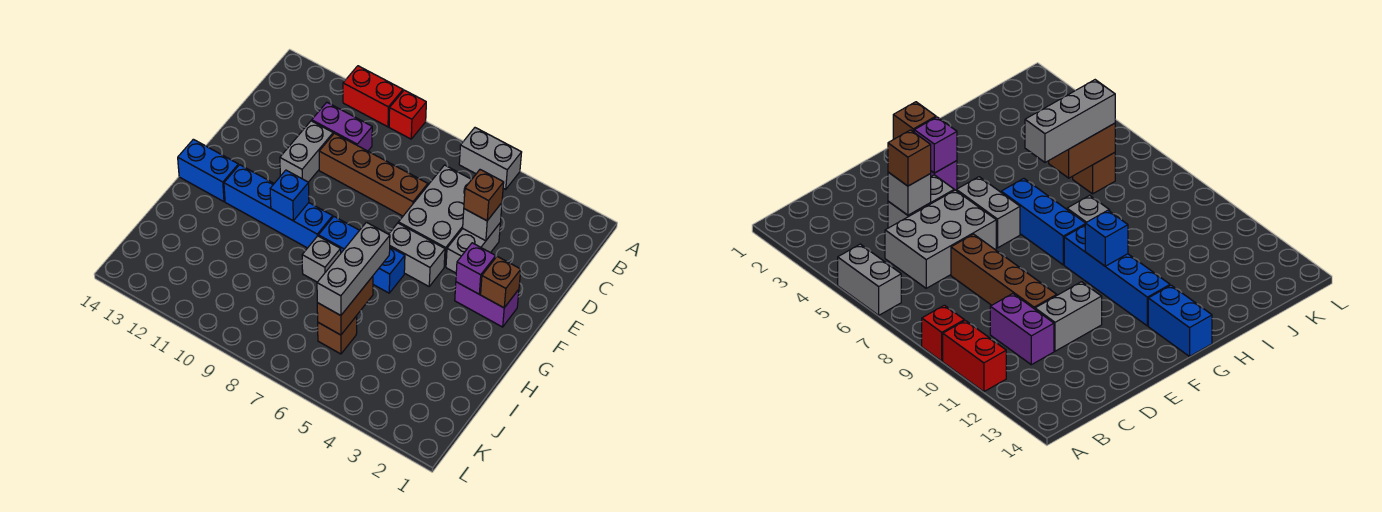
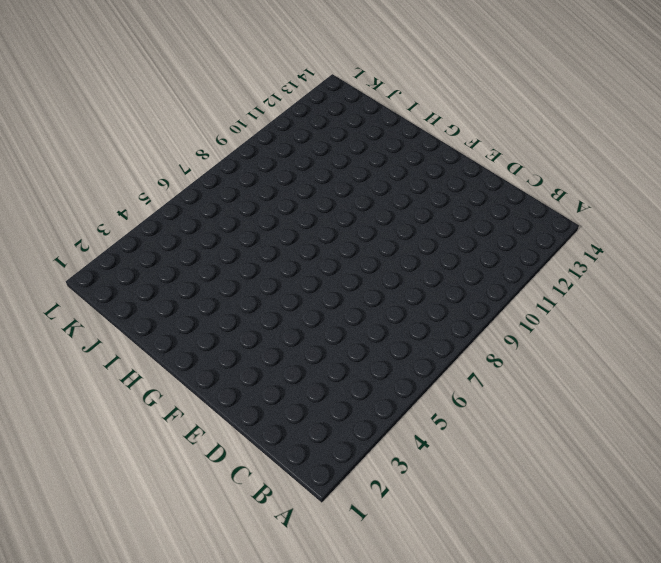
none -> grey 1x2 brick [459,128,522,189]
none -> red 1x1 brick [389,90,426,139]
none -> red 1x2 brick [343,66,403,127]

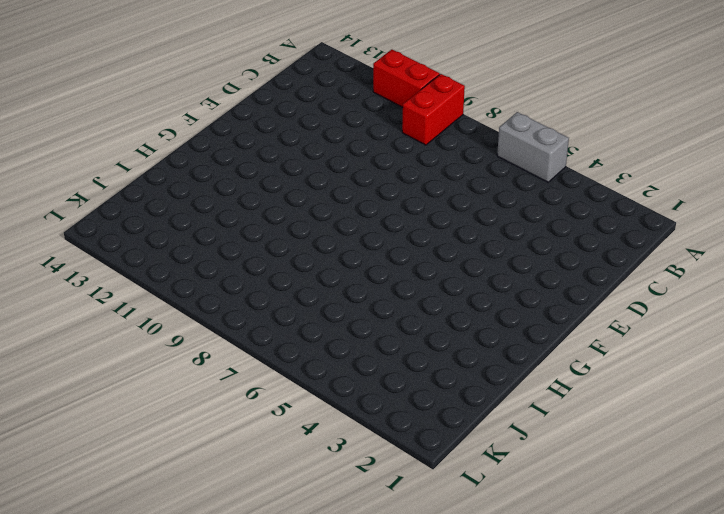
red 1x2 brick [402,74,465,145] -> red 1x1 brick [389,90,426,139]
none -> grey 2x3 brick [398,165,472,267]
none -> purple 1x2 brick [312,102,372,151]
none -> grey 1x2 brick [446,224,500,273]

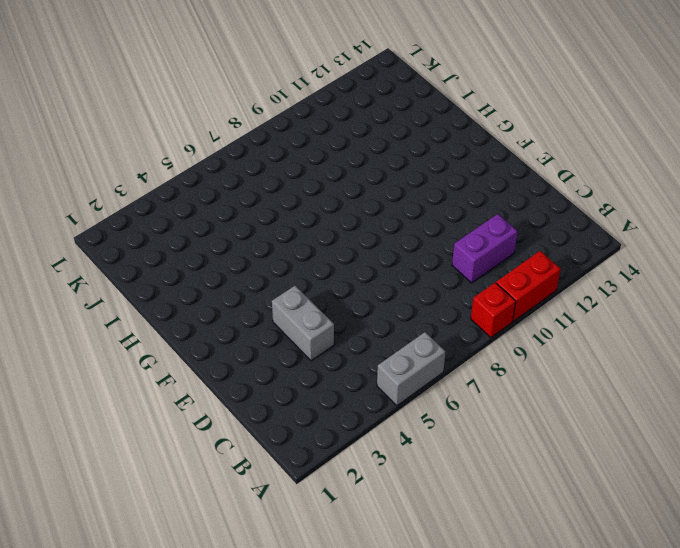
none -> grey 2x3 brick [398,165,472,267]
none -> brown 1x4 brick [319,133,428,216]
none -> grey 1x2 brick [280,121,333,182]

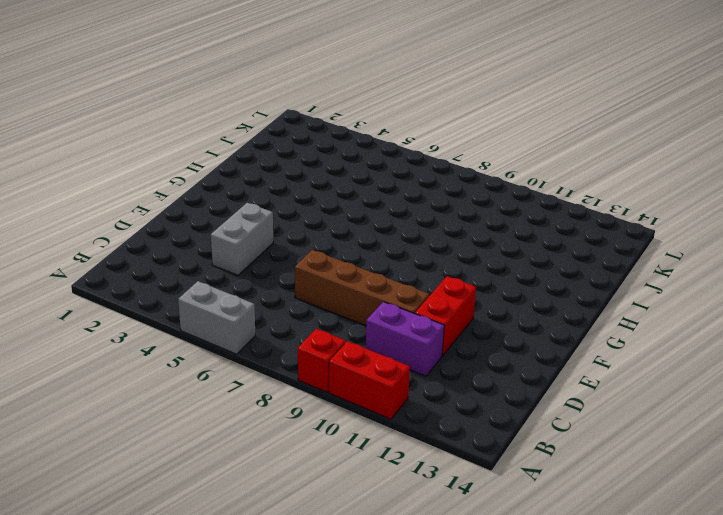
red 1x2 brick [415,276,476,356] -> grey 1x2 brick [280,121,333,182]
none -> grey 2x3 brick [398,165,472,267]
none -> purple 1x2 brick [455,282,519,327]
none -> grey 1x2 brick [389,223,445,286]

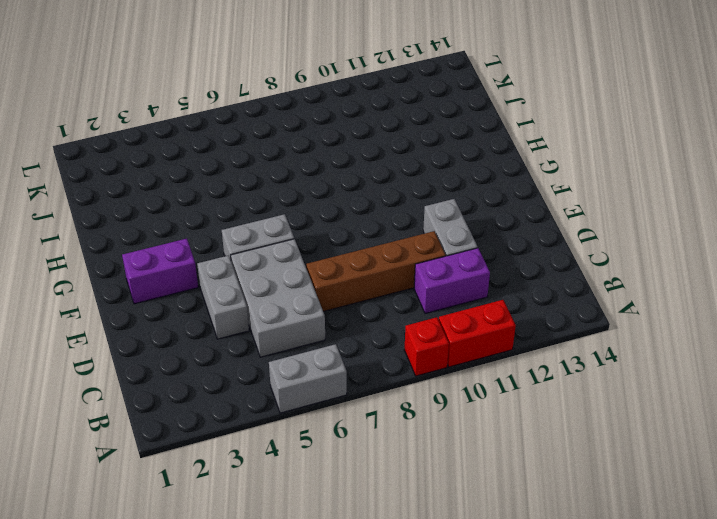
none -> blue 1x3 brick [318,217,405,293]
none -> blue 1x4 brick [224,165,333,248]
none -> blue 1x2 brick [178,139,239,202]

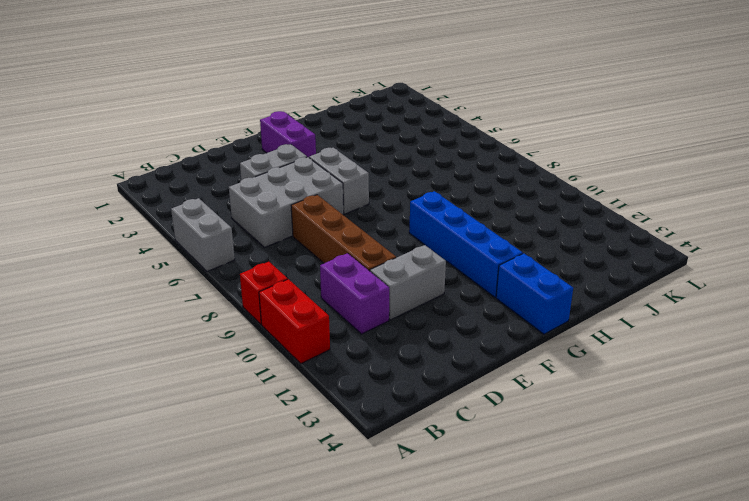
none -> blue 1x3 brick [318,217,405,293]
none -> grey 1x1 brick [302,236,341,282]
none -> brown 1x1 brick [318,316,357,354]

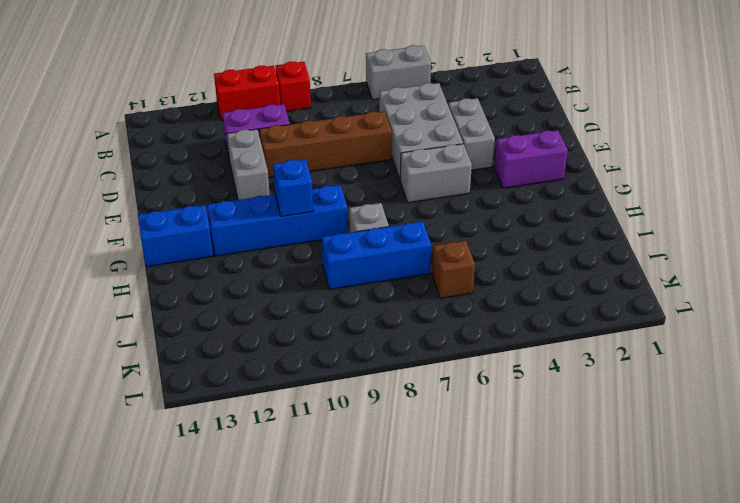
blue 1x3 brick [322,222,431,290] -> blue 1x3 brick moved to [318,217,405,293]
none -> grey 1x1 brick [463,203,502,241]
none -> brown 1x1 brick [481,256,521,308]
none -> purple 1x1 brick [456,243,496,294]

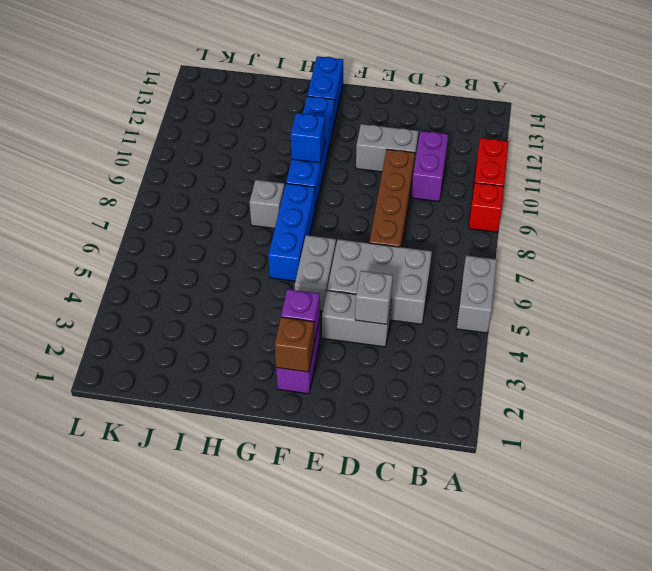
none -> brown 1x1 brick [318,316,357,354]
none -> brown 1x2 brick [317,276,373,335]
none -> brown 1x1 brick [464,170,504,221]

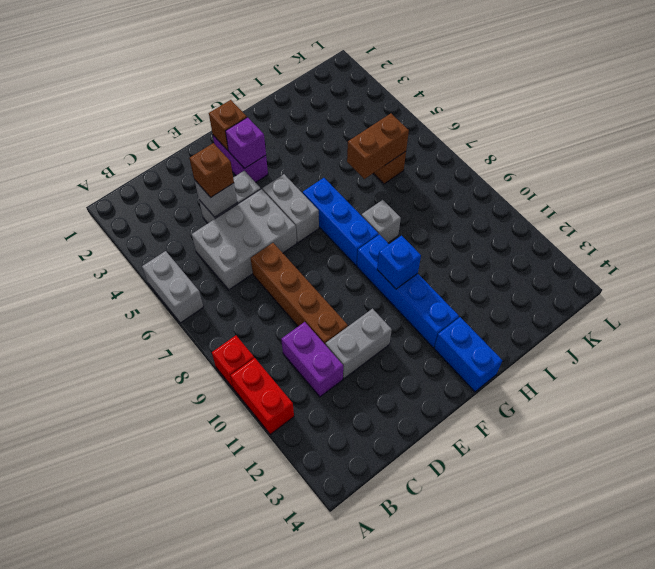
none -> grey 1x3 brick [317,222,390,316]

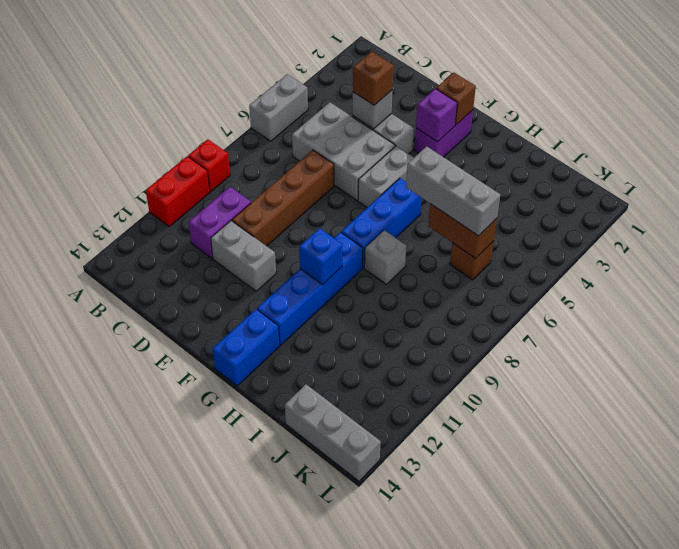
grey 1x3 brick [285,384,381,481] -> none

